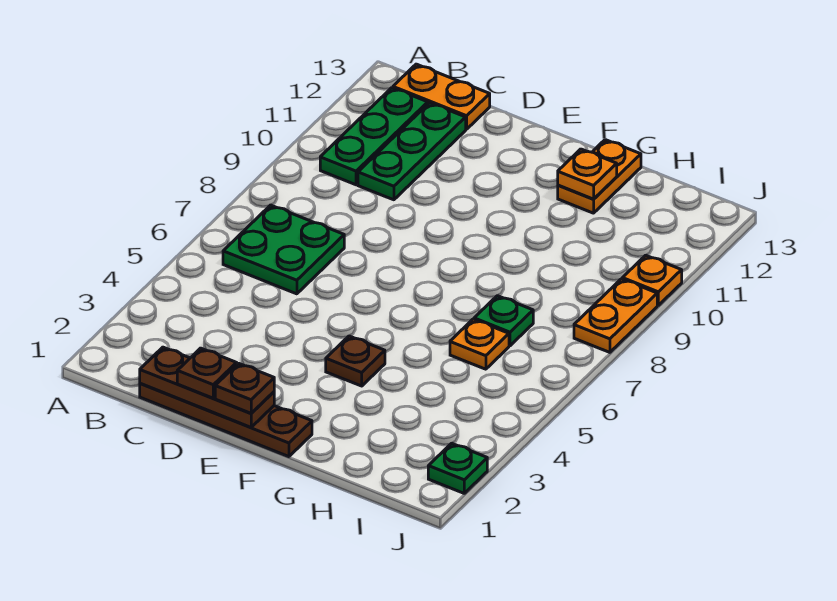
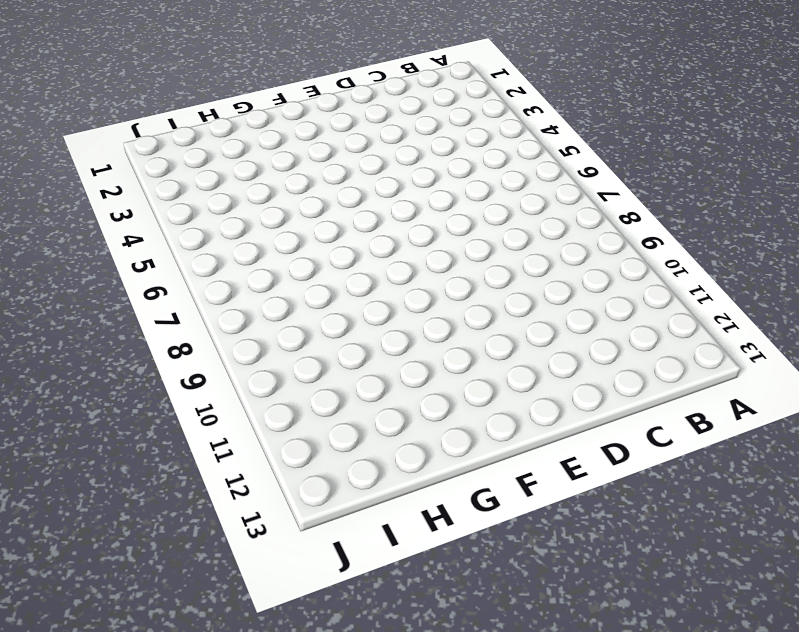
none -> green 2x2 plate [223,205,344,294]
none -> green 1x3 plate [320,88,428,185]
none -> orange 1x2 plate [393,64,490,129]

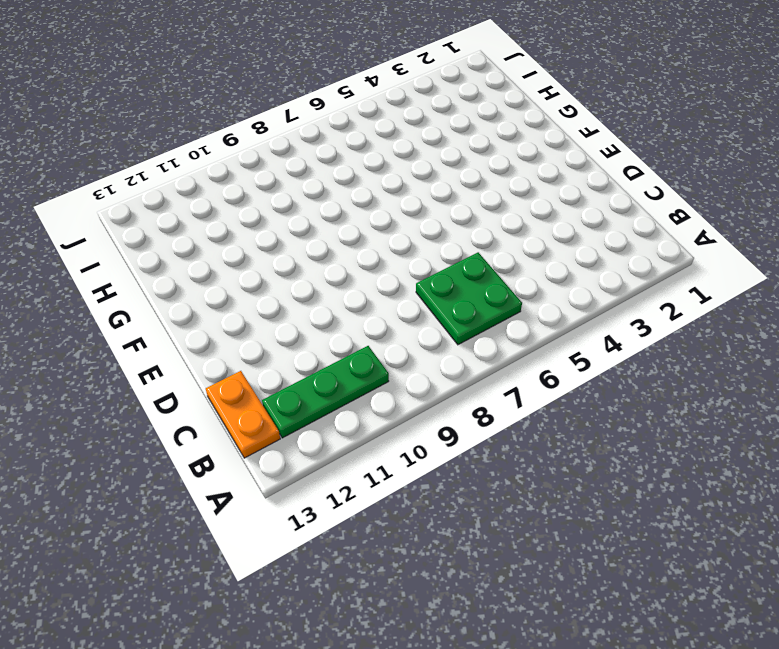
none -> brown 1x4 plate [140,383,312,457]
none -> green 1x3 plate [358,103,466,200]
none -> brown 1x1 plate [326,336,385,386]

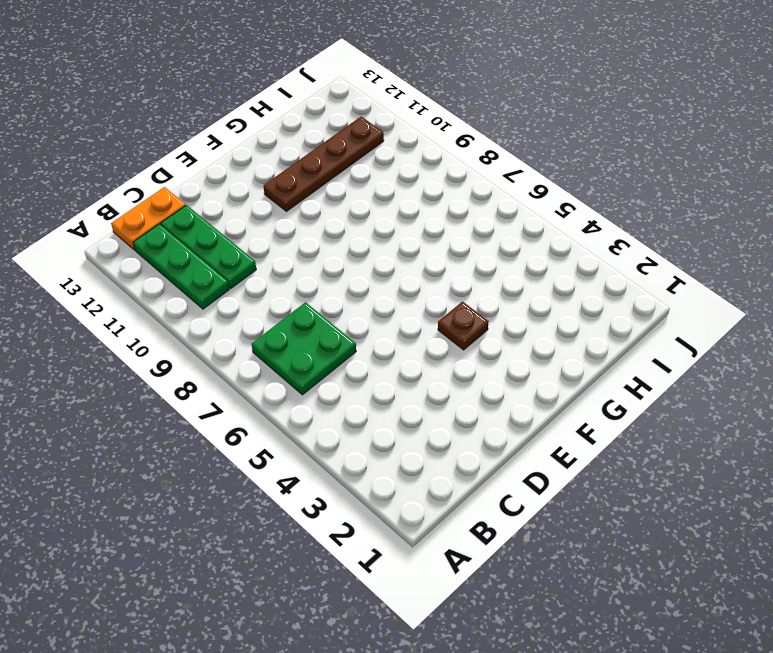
brown 1x4 plate [264,116,384,211] -> brown 1x4 plate moved to [140,383,312,457]
none -> orange 1x2 plate [558,140,641,213]
none -> orange 1x1 plate [450,319,509,369]
none -> green 1x1 plate [474,296,533,346]

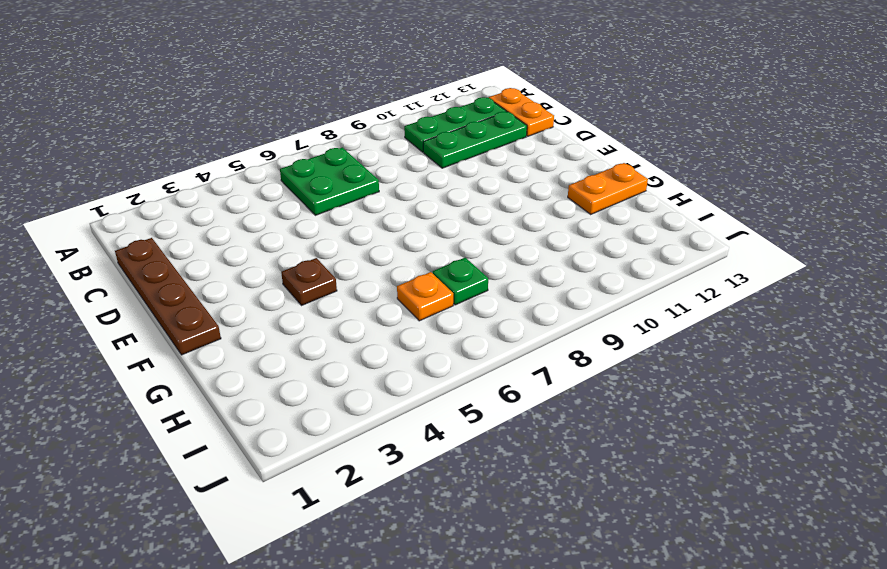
none -> green 1x1 plate [428,443,487,493]
none -> orange 1x2 plate [574,279,657,352]
none -> orange 1x1 plate [622,255,682,305]

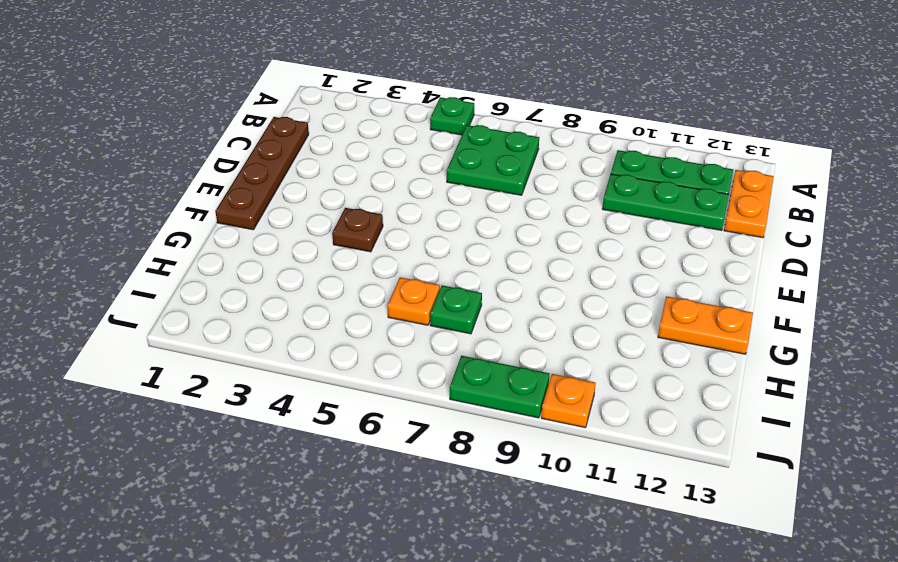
green 1x1 plate [430,97,474,135] -> green 1x1 plate moved to [428,443,487,493]
green 1x2 plate [450,356,549,418] -> orange 1x2 plate [574,279,657,352]
none -> brown 1x3 plate [140,347,274,427]
none -> orange 1x1 plate [558,149,617,199]
none -> brown 1x1 plate [177,348,237,398]

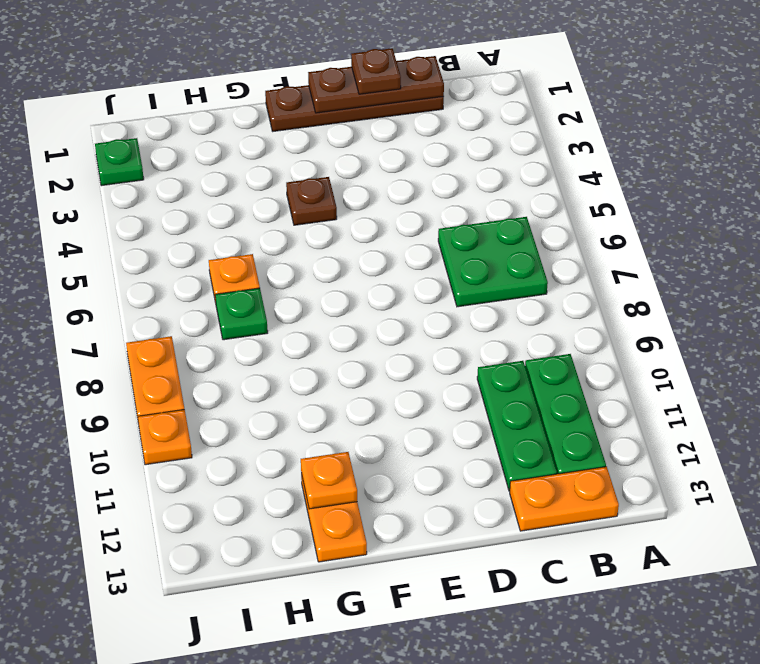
none -> brown 1x1 plate [215,363,274,413]

